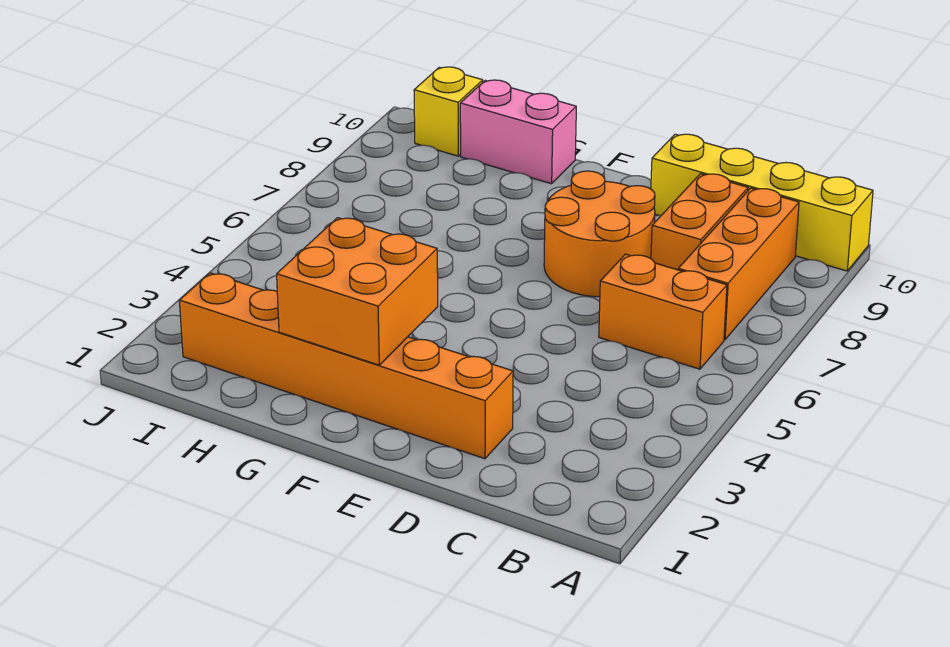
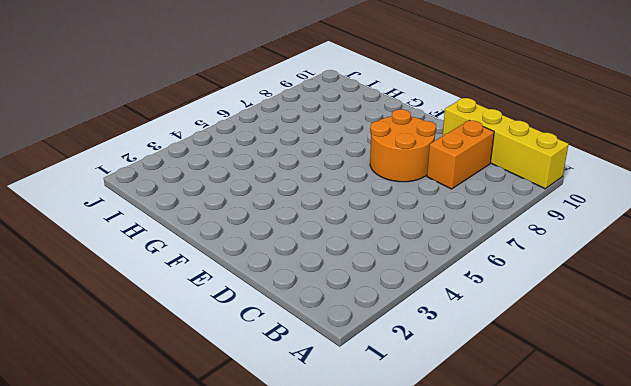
none -> orange 1x2 brick [599,254,727,369]
none -> orange 1x3 brick [678,188,799,340]

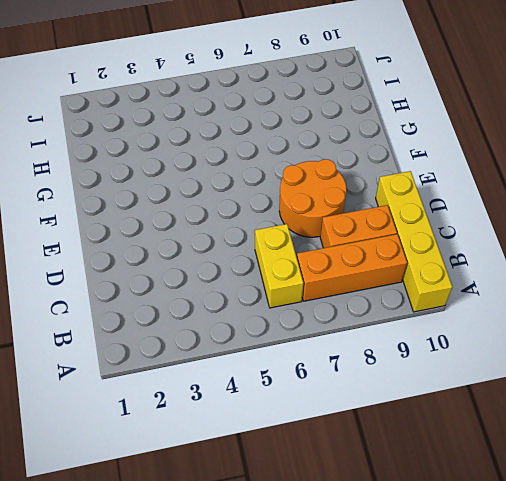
yellow 1x2 brick [255,224,303,308] -> orange 1x2 brick [599,254,727,369]
none -> orange 1x6 brick [179,273,513,459]
none -> pink 1x2 brick [460,80,576,184]

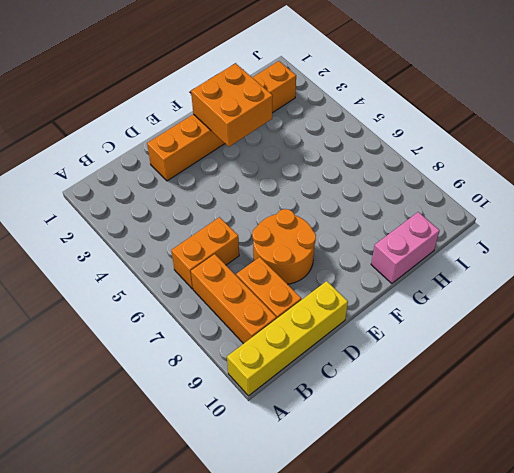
none -> yellow 1x1 brick [414,67,483,156]

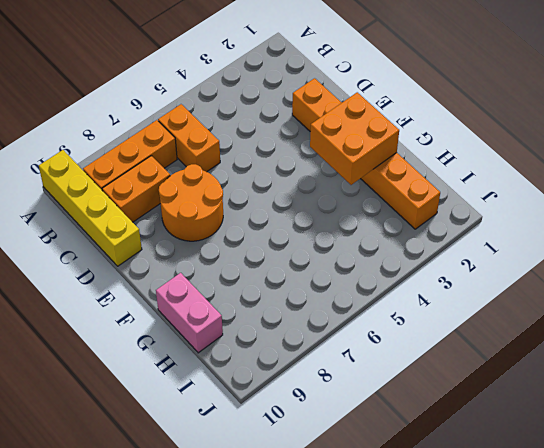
none -> yellow 1x1 brick [414,67,483,156]

